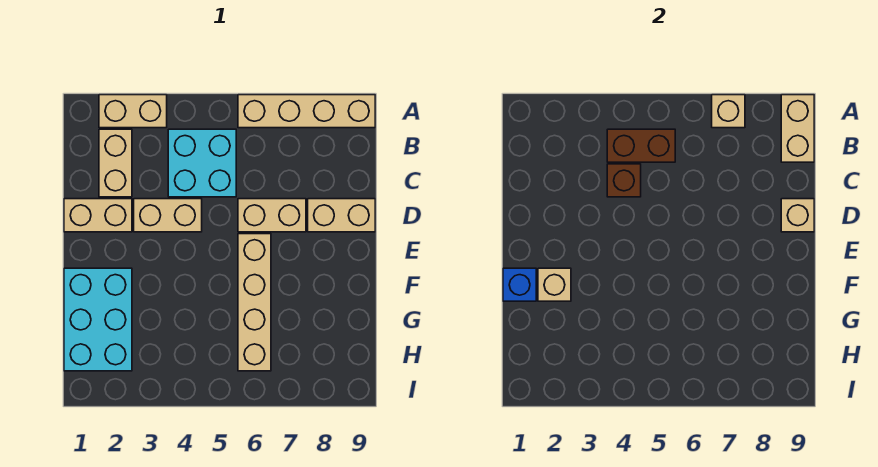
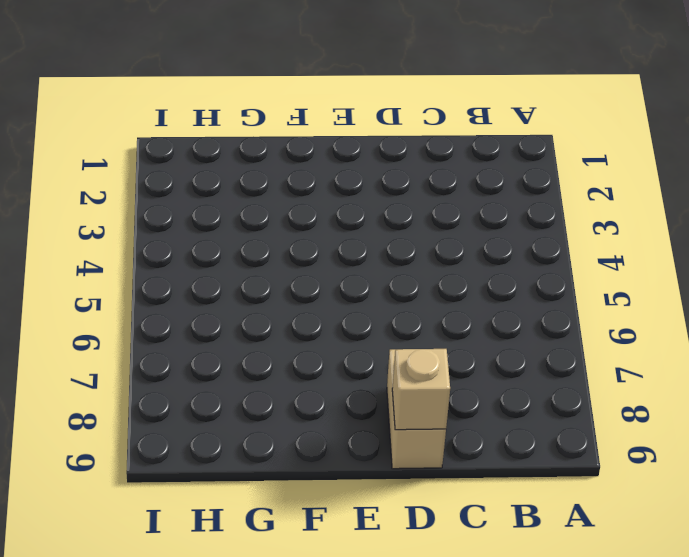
none -> tan 1x2 brick [99,95,167,128]
none -> tan 1x4 brick [238,95,375,128]
none -> tan 1x2 brick [99,129,132,197]

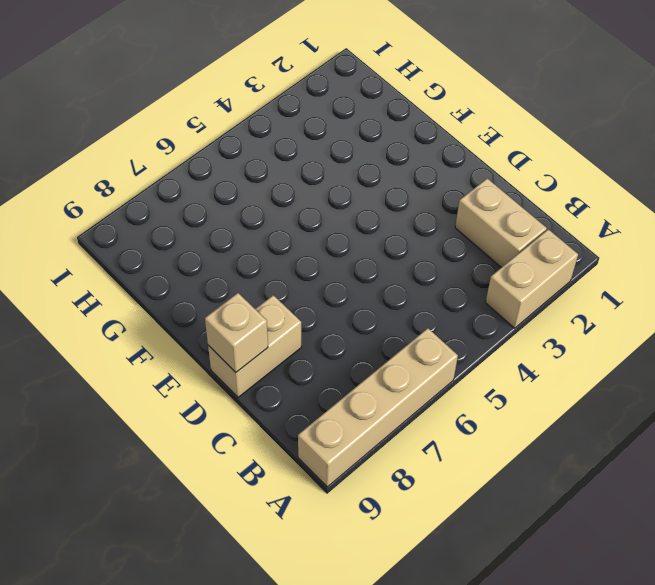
none -> cyan 2x2 brick [168,129,236,197]
none -> tan 1x2 brick [64,199,132,232]
none -> tan 1x2 brick [134,199,202,232]

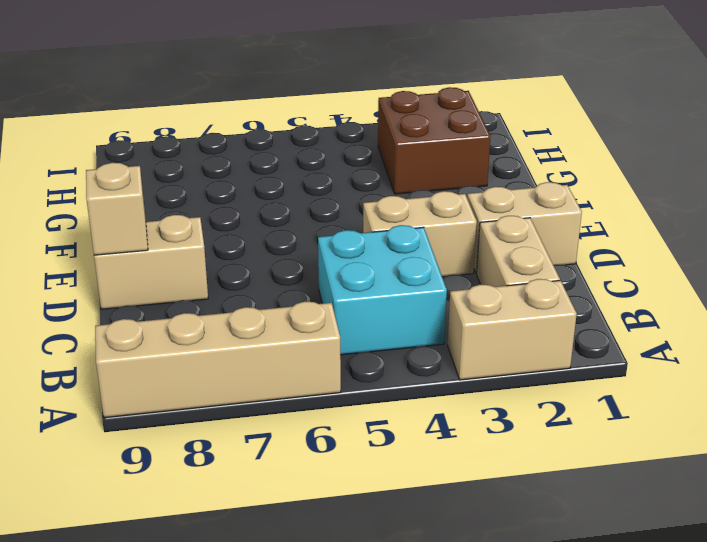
brown 2x2 brick [378,87,491,194] -> cyan 2x3 brick [64,268,132,371]
none -> tan 1x2 brick [238,199,306,232]
none -> tan 1x4 brick [238,234,271,371]
none -> tan 1x1 brick [712,95,745,128]

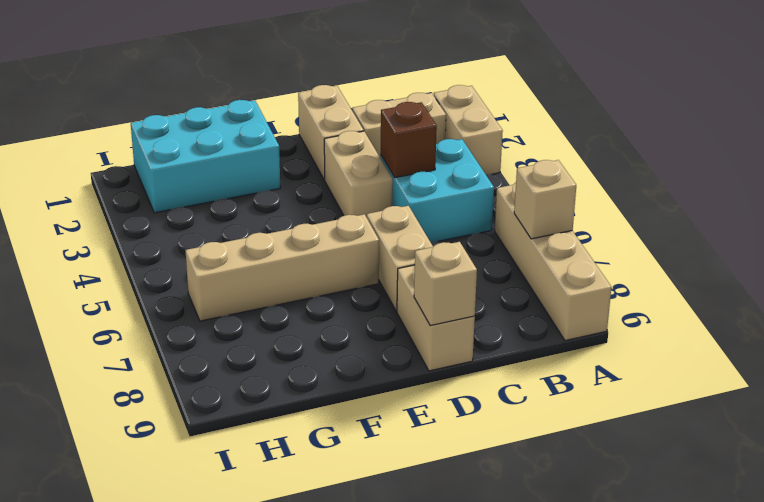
none -> tan 1x2 brick [781,95,814,162]
none -> brown 1x2 brick [607,129,675,162]
none -> blue 1x1 brick [503,268,536,301]

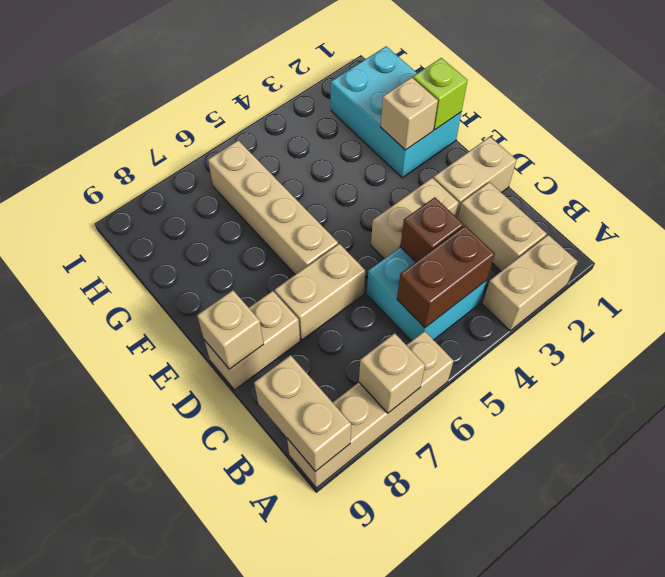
lime 1x1 brick [413,58,468,130] -> blue 1x1 brick [503,268,536,301]

